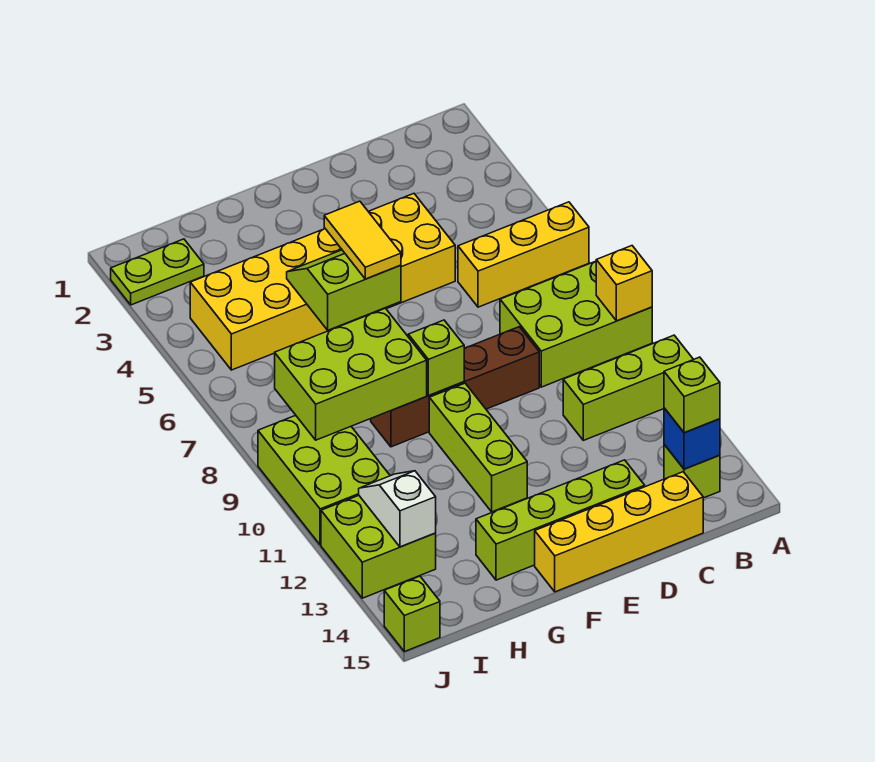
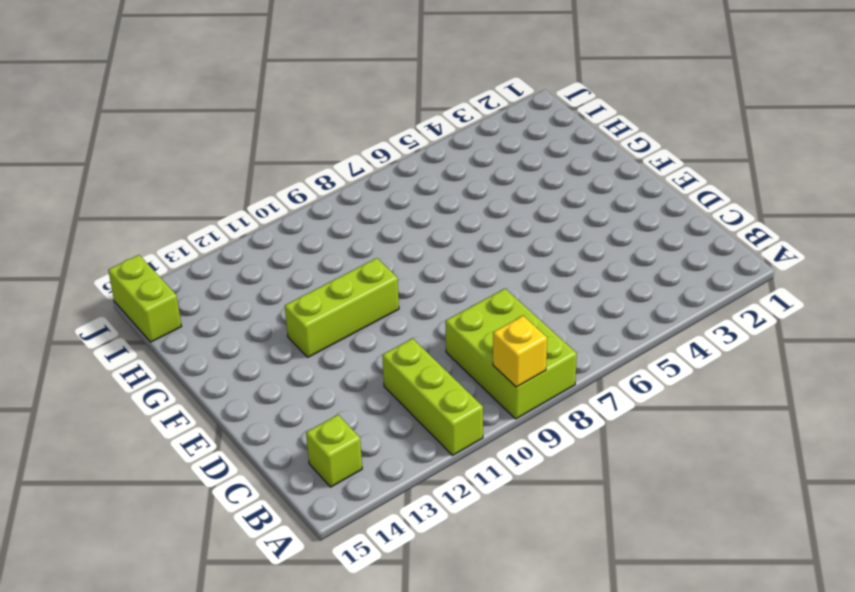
lime 1x2 brick [108,255,181,342] -> lime 1x1 brick [384,576,440,652]
none -> yellow 1x3 brick [458,202,589,307]
none -> yellow 1x4 brick [535,472,703,592]
none -> yellow 2x6 brick [190,194,455,370]

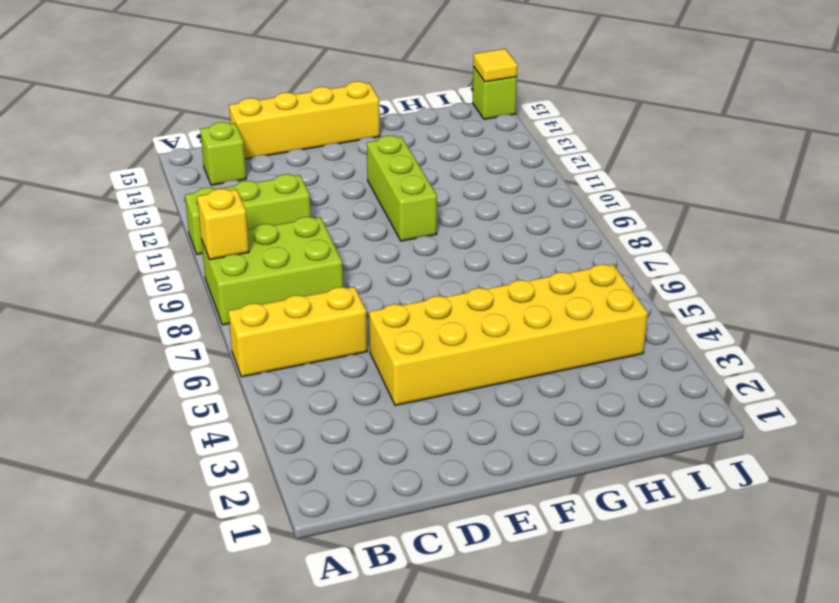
yellow 1x1 tile [473,49,518,82] -> none
none -> brown 1x4 brick [371,327,539,447]
none -> lime 1x4 brick [476,460,645,580]
none -> lime 1x2 plate [111,239,204,305]

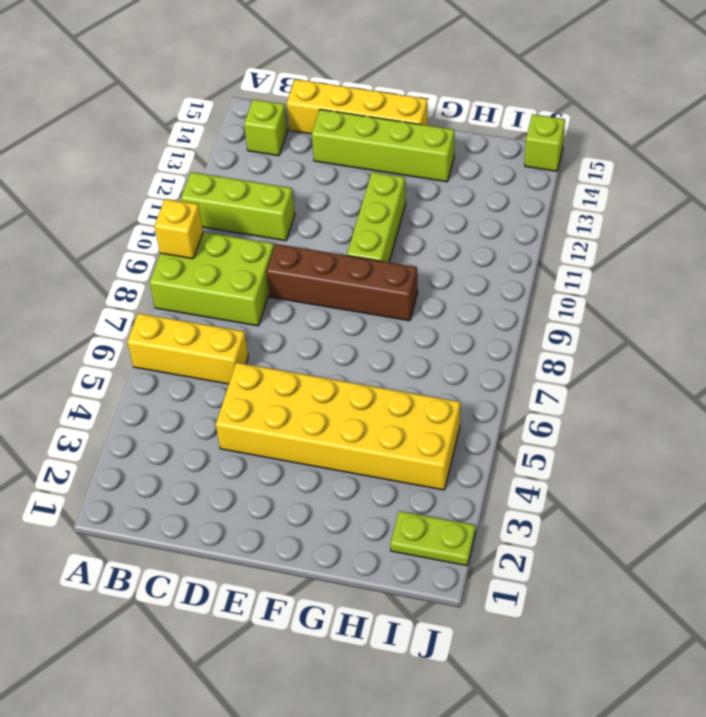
none -> lime 2x3 brick [258,415,390,545]
none -> lime 2x2 brick [321,495,436,598]
none -> blue 1x1 brick [664,408,720,469]

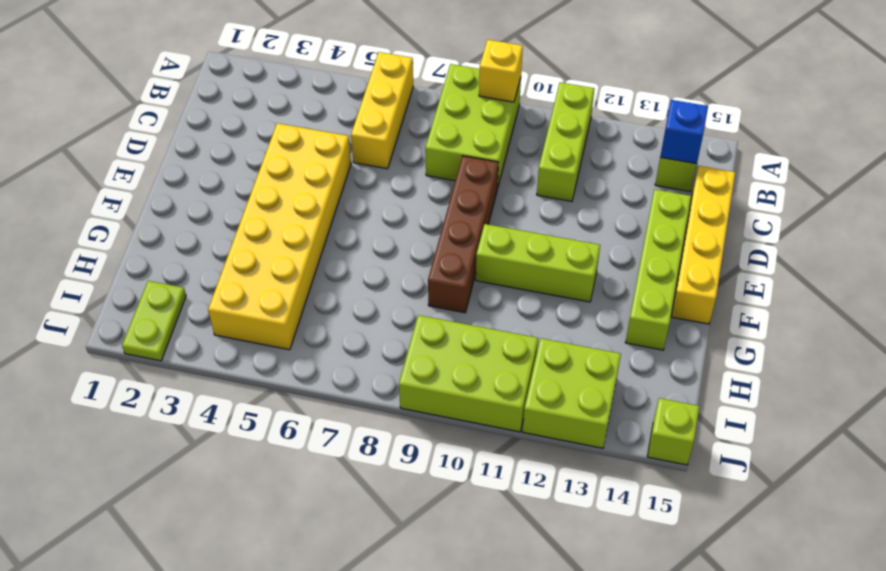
none -> lime 2x2 slope [287,250,401,330]
none -> lime 1x1 brick [408,320,464,395]
none -> lime 2x3 brick [275,308,427,440]

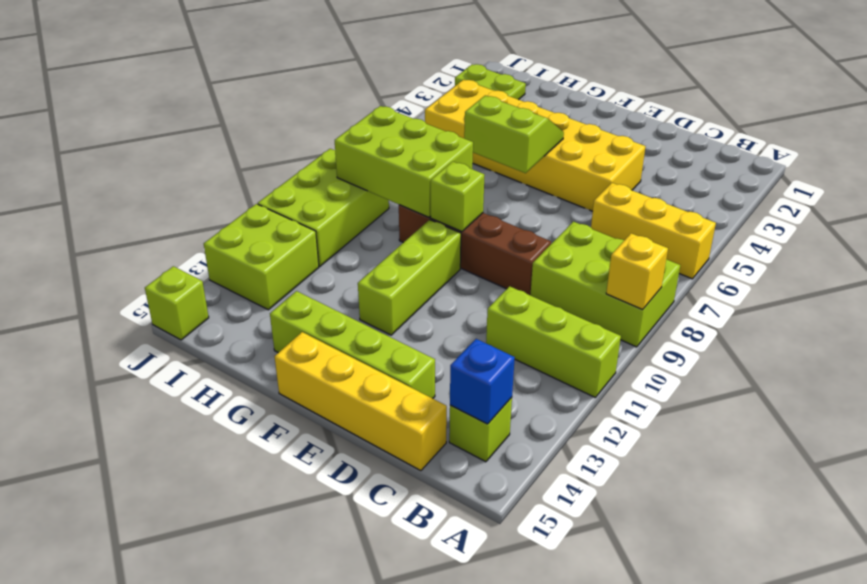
none -> white 1x2 slope [359,471,436,547]
none -> lime 1x1 brick [664,357,720,433]
none -> yellow 1x2 tile [324,201,401,279]

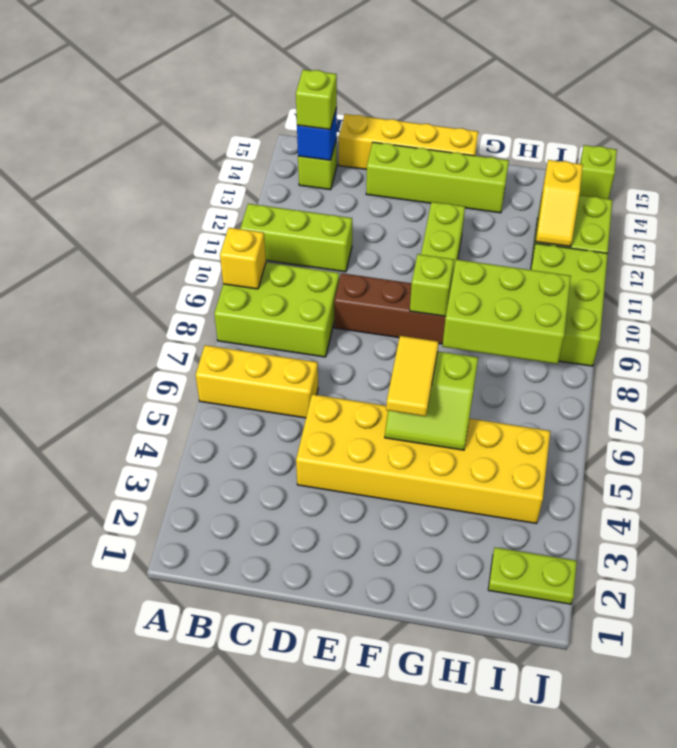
yellow 1x2 slope [536,160,583,247] -> white 1x2 slope [359,471,436,547]

